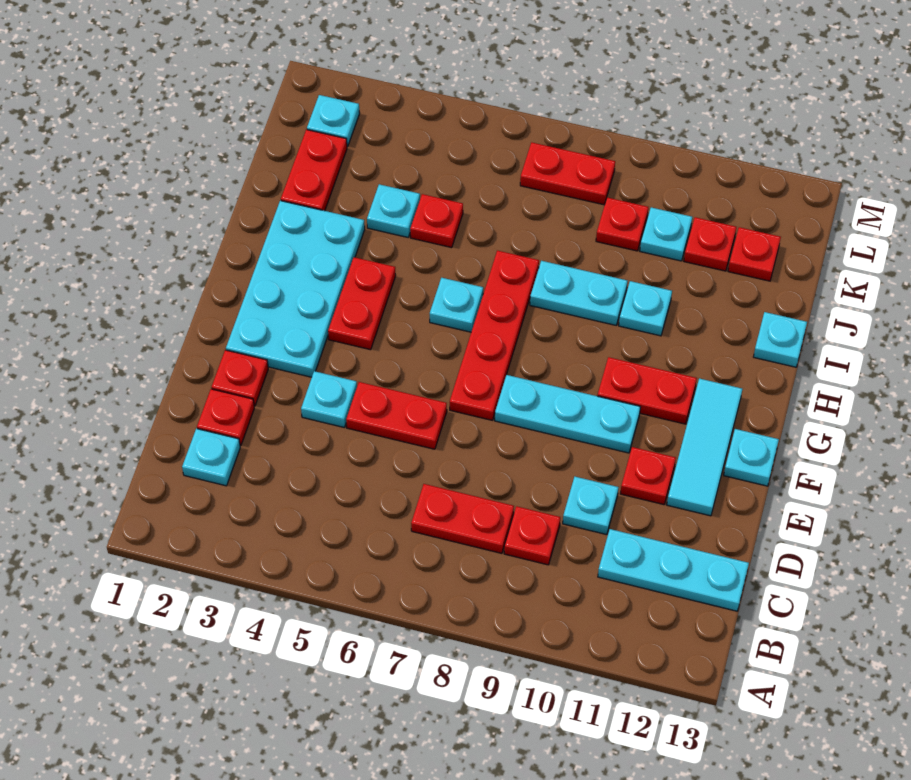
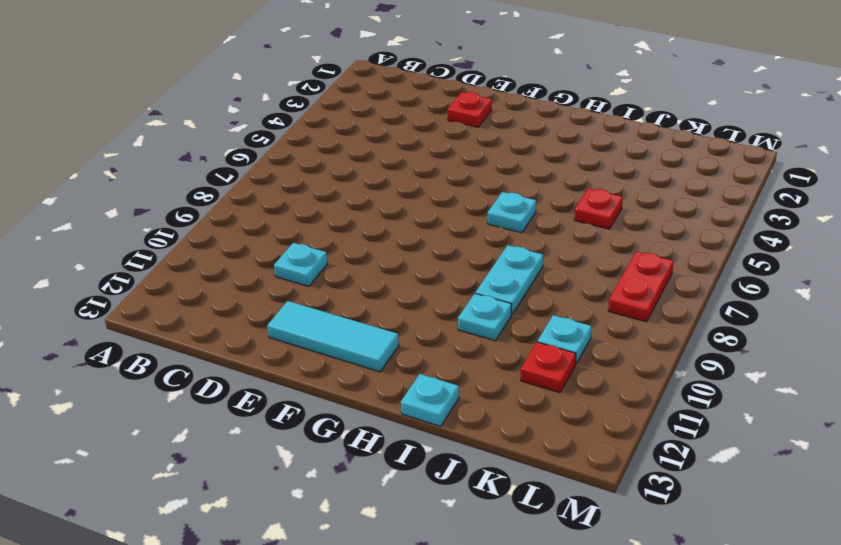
none -> cyan 1x1 plate [182,429,240,486]
none -> red 1x2 plate [411,484,514,553]
none -> red 1x1 plate [504,506,560,565]
none -> cyan 1x3 plate [598,529,749,611]

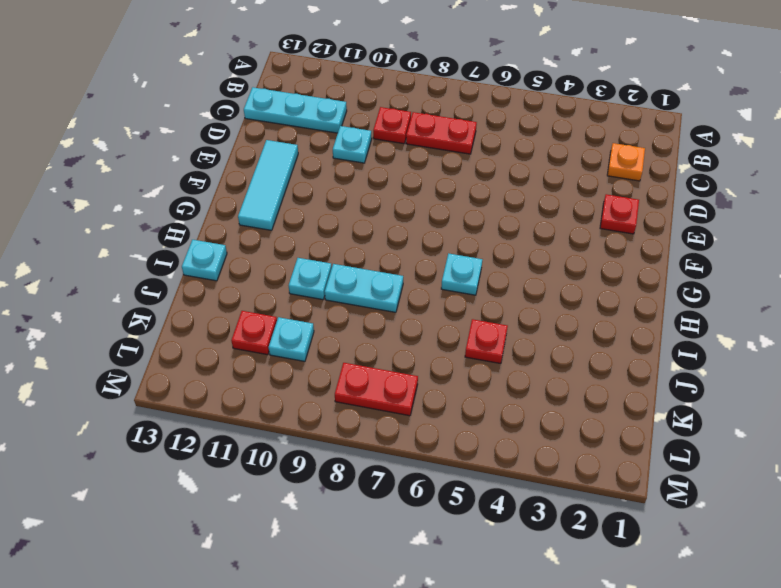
orange 1x1 plate [607,143,645,181] -> cyan 1x1 plate [182,429,240,486]
none -> red 1x1 plate [197,389,254,446]
none -> cyan 1x1 plate [301,371,357,427]
none -> red 1x2 plate [346,382,447,449]
none -> red 1x1 plate [620,447,676,505]

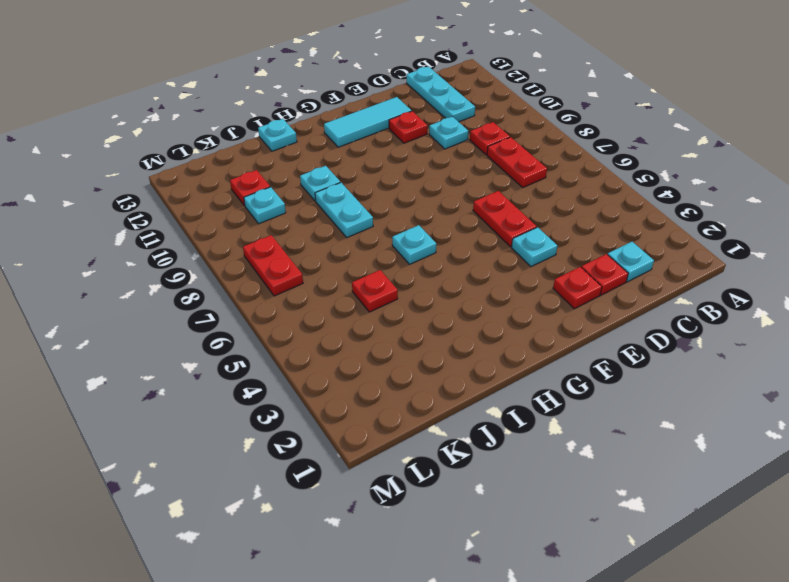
none -> cyan 2x4 plate [226,201,365,377]
none -> red 1x4 plate [450,251,539,420]
none -> cyan 1x3 plate [495,375,640,453]
none -> cyan 1x1 plate [724,429,779,486]

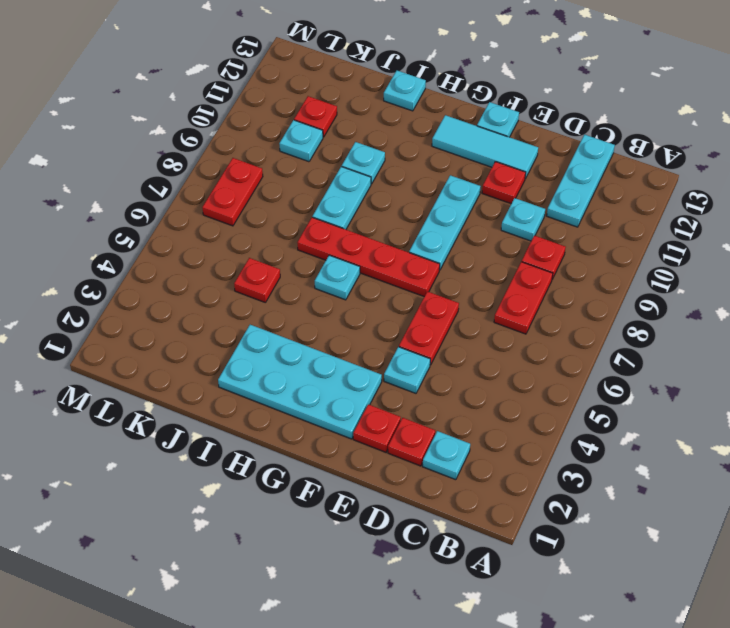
none -> red 1x2 plate [328,257,396,350]
none -> red 1x2 plate [598,357,697,424]
none -> red 1x2 plate [281,130,347,211]
none -> cyan 1x1 plate [367,184,420,237]

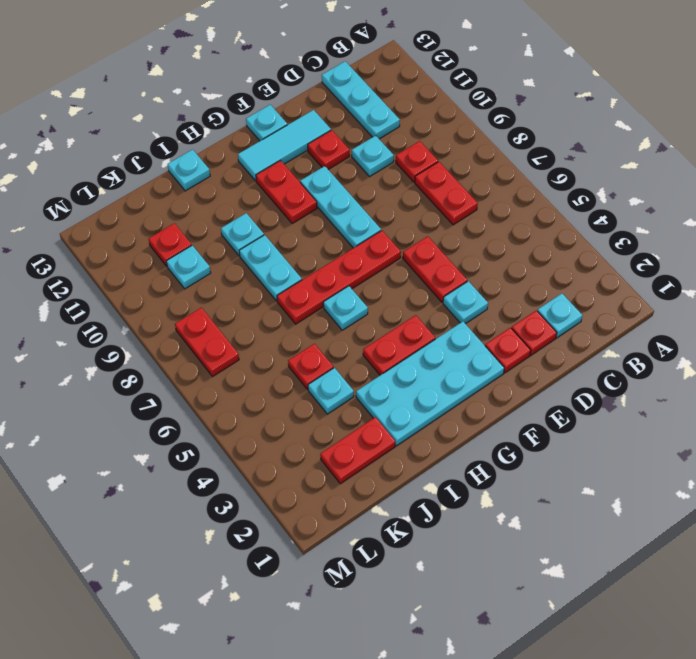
none -> red 1x1 plate [596,198,648,251]
none -> red 1x1 plate [728,227,781,281]
none -> cyan 1x1 plate [307,95,360,147]

